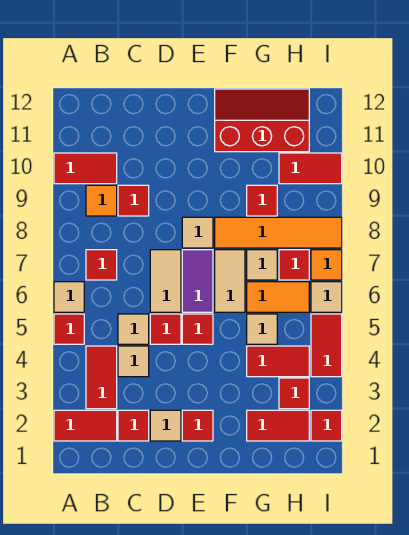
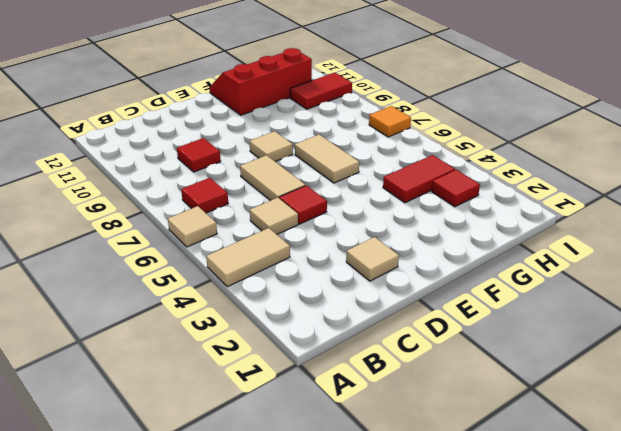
tan 1x2 tile [206,228,290,287] -> red 1x2 tile [86,346,117,409]
none -> red 1x2 tile [54,410,117,441]
none -> red 1x1 tile [54,314,84,344]
none -> red 1x2 tile [54,153,117,184]
none -> orange 1x1 tile [86,185,117,216]

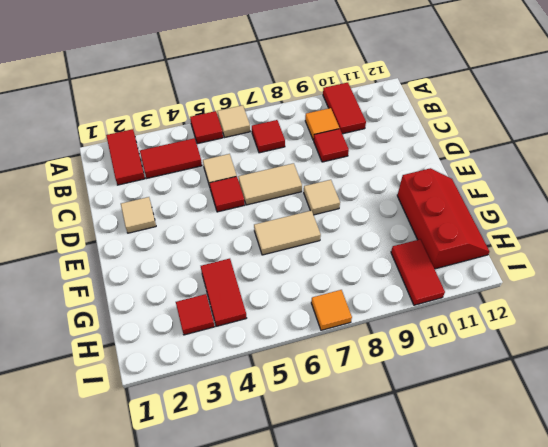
none -> red 1x1 tile [118,410,149,441]
none -> tan 1x1 tile [118,346,149,377]
none -> red 1x1 tile [182,410,213,441]
none -> red 1x1 tile [182,314,213,344]

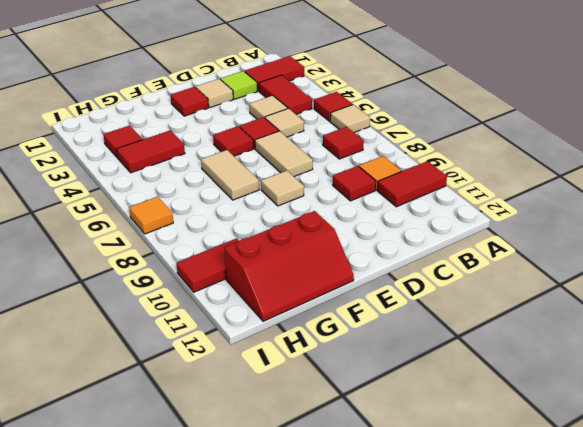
lime 1x1 tile [220,71,257,99] -> red 1x1 tile [118,410,149,441]
none -> purple 1x2 tile [182,250,213,312]
none -> orange 1x4 tile [215,217,342,248]
none -> red 1x2 tile [247,410,309,441]
none -> tan 1x1 tile [247,314,277,344]

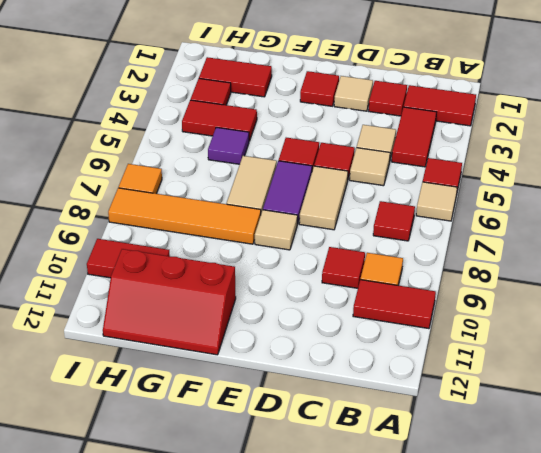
purple 1x1 tile [208,127,249,164] -> tan 1x1 tile [247,314,277,344]
none -> orange 1x2 tile [247,282,309,312]
none -> tan 1x1 tile [247,250,277,280]
none -> red 1x1 tile [247,185,277,216]
none -> red 1x1 tile [279,250,309,280]

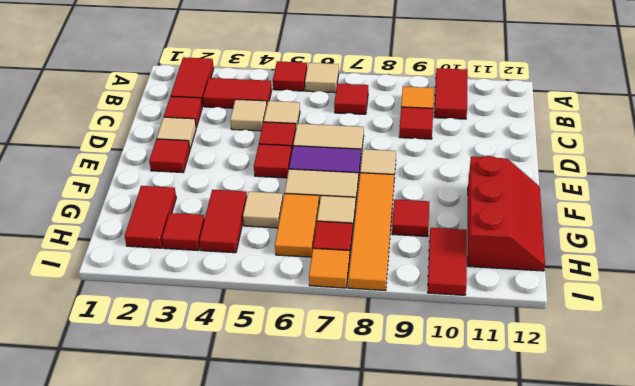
none -> red 1x1 tile [311,410,342,441]
none -> red 1x2 tile [311,314,342,377]
none -> tan 1x1 tile [311,282,342,312]

